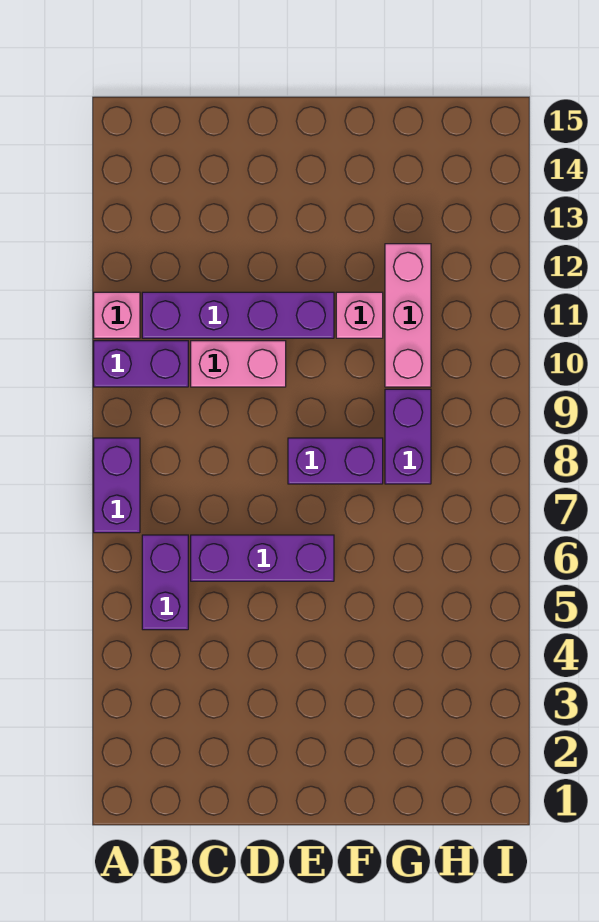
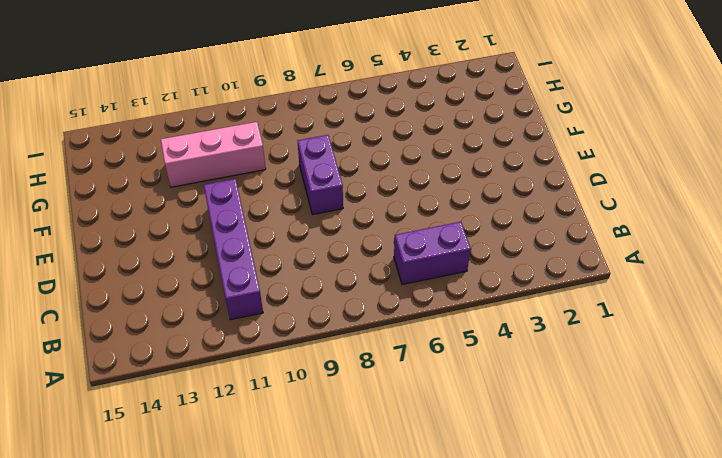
none -> purple 1x2 brick [94,438,140,533]
none -> purple 1x2 brick [94,341,188,387]

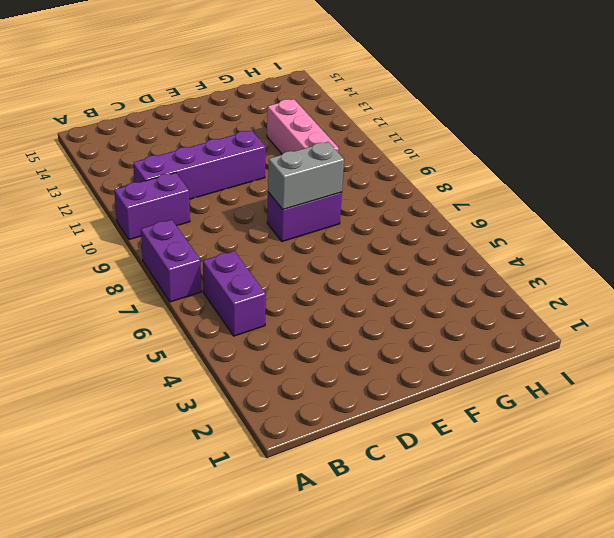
grey 1x2 brick [268,142,344,210] -> none
none -> pink 1x1 brick [94,292,140,338]
none -> purple 1x3 brick [191,535,334,581]

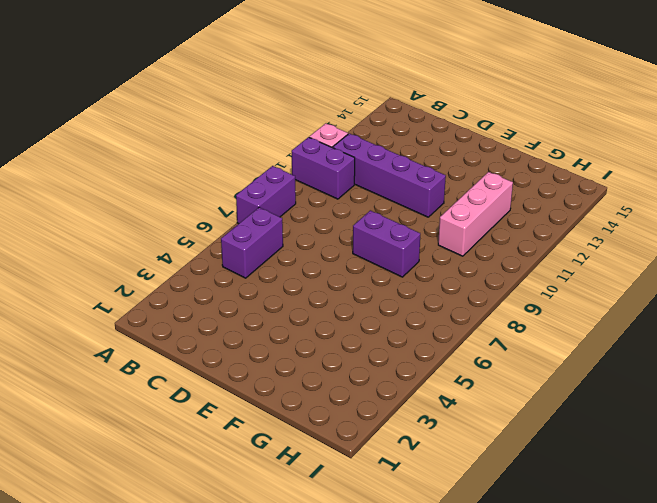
none -> purple 1x3 brick [191,535,334,581]
none -> pink 1x2 brick [191,341,286,387]

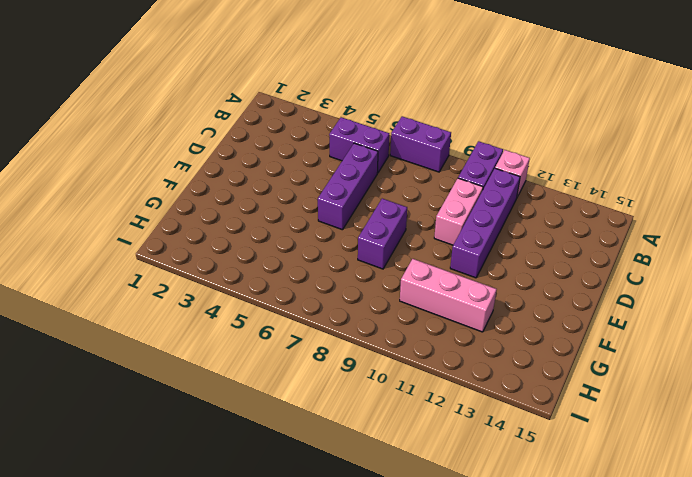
none -> pink 1x1 brick [336,292,383,338]
none -> purple 1x2 brick [385,389,431,484]

